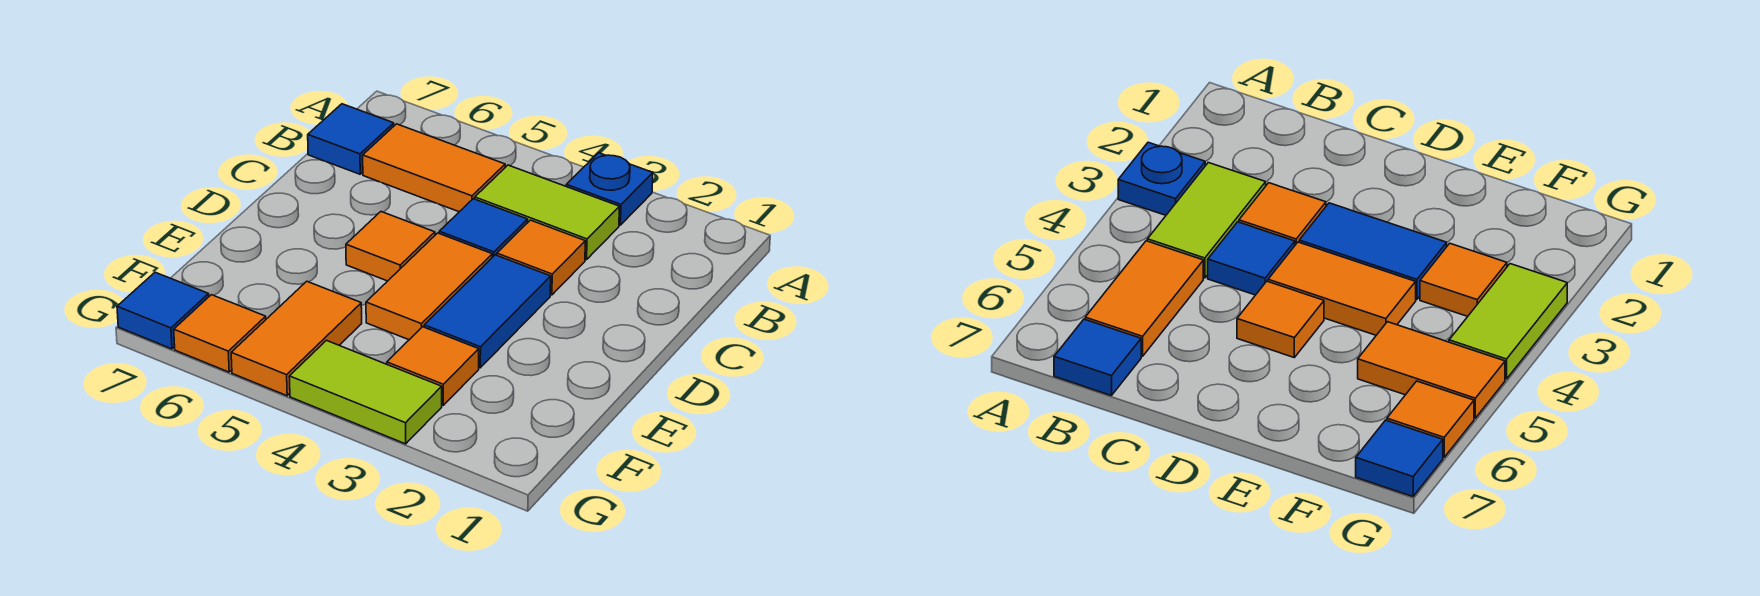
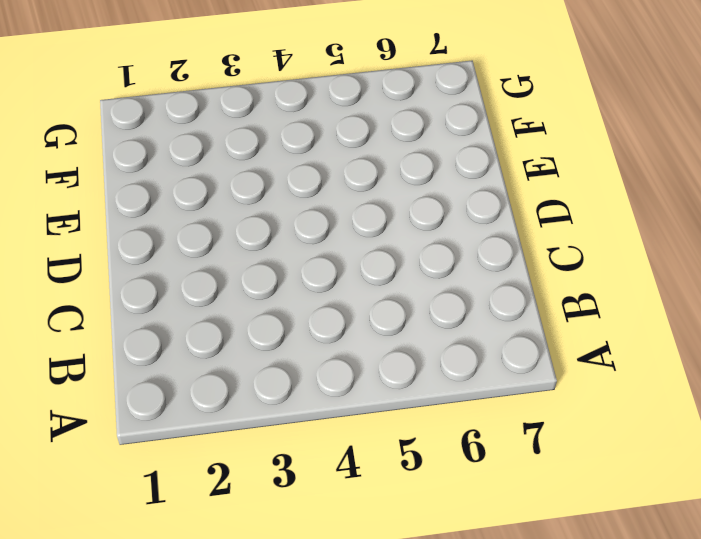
none -> blue 1x1 plate [566,153,653,225]
none -> lime 1x2 tile [475,165,619,260]
none -> orange 1x2 tile [363,124,505,212]

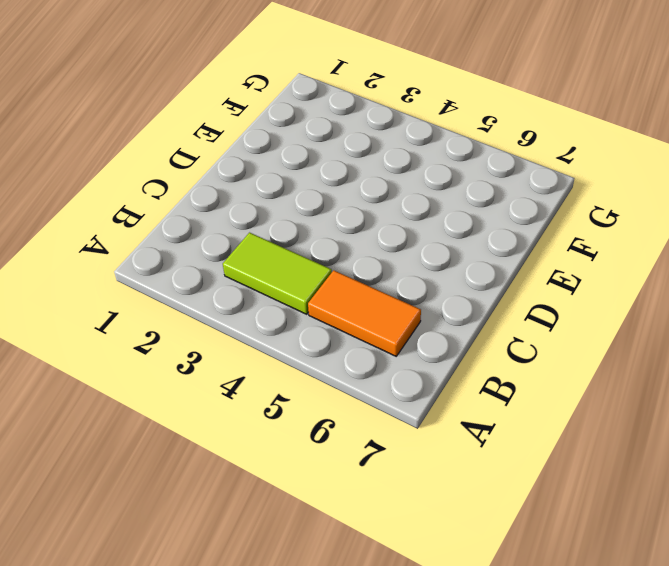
none -> blue 1x1 plate [566,153,653,225]
none -> blue 1x1 tile [308,104,394,174]
none -> orange 1x1 tile [497,220,585,295]

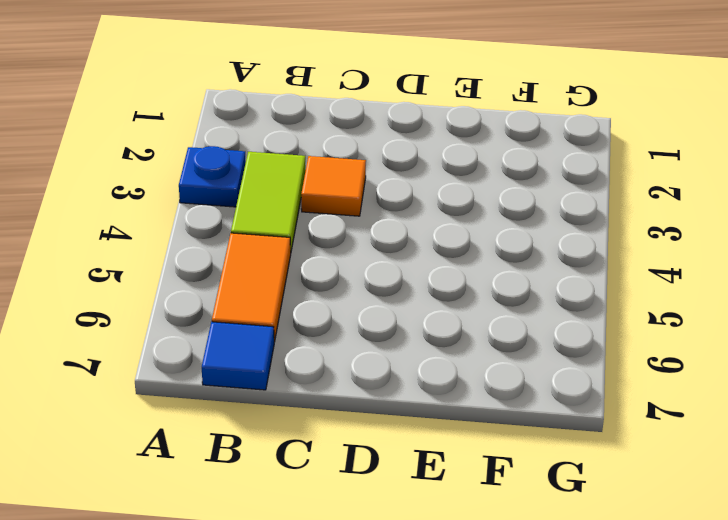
none -> blue 1x1 tile [439,199,528,257]
none -> blue 1x2 tile [424,255,551,368]
none -> orange 1x2 tile [366,233,492,340]

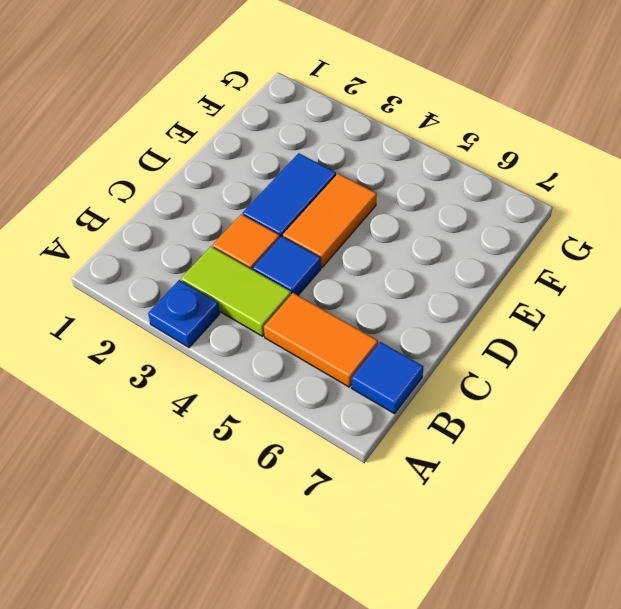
none -> orange 1x1 tile [346,212,435,281]
none -> orange 1x1 tile [387,327,479,405]
none -> orange 1x2 tile [231,281,362,396]

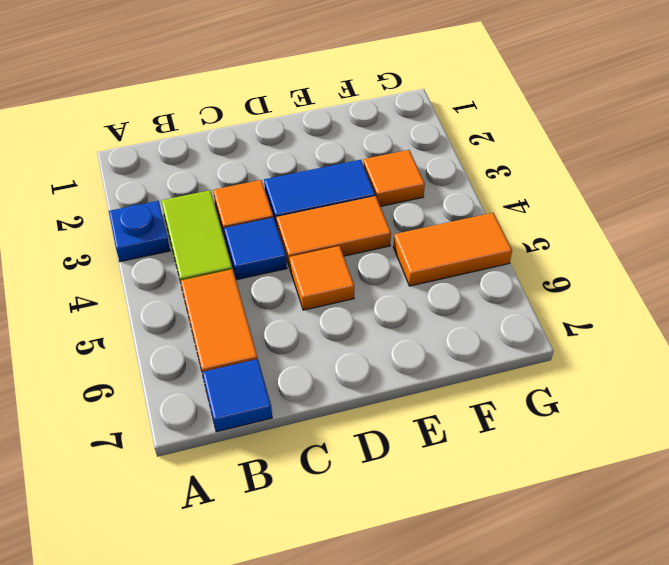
none -> lime 1x2 tile [289,341,442,444]
none -> orange 1x1 tile [174,295,266,372]
none -> blue 1x1 tile [117,272,209,349]

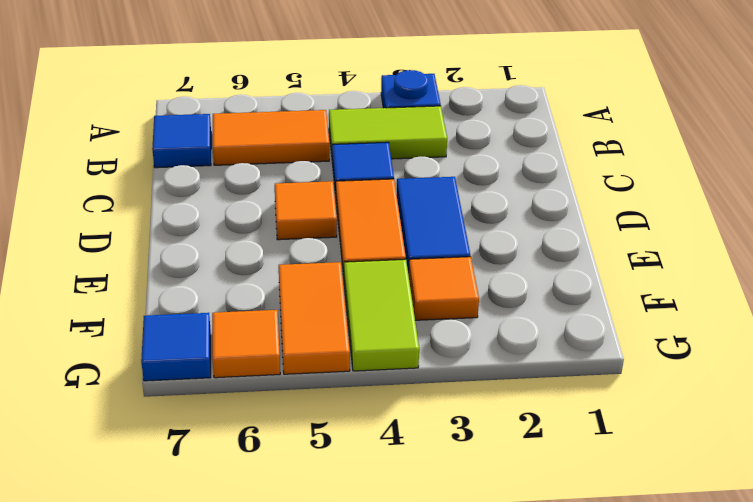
lime 1x2 tile [344,259,419,371] -> lime 1x2 tile turned to [289,341,442,444]
none -> orange 1x1 tile [497,220,585,295]

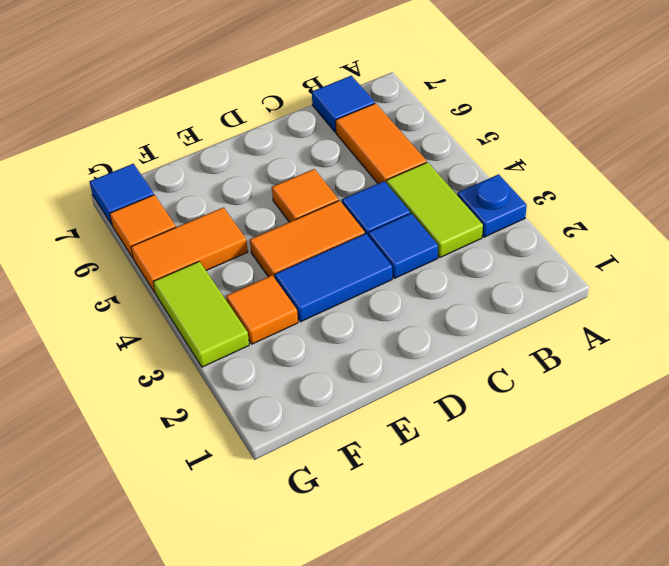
blue 1x1 tile [368,214,438,278] -> orange 1x1 tile [497,220,585,295]

